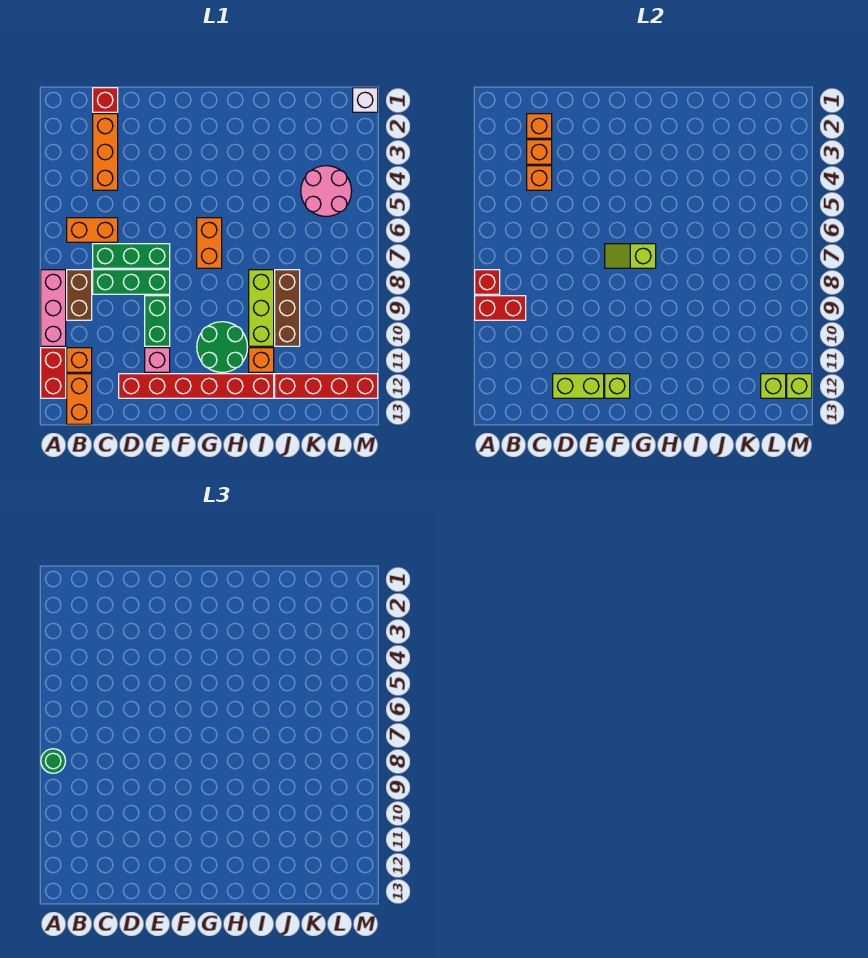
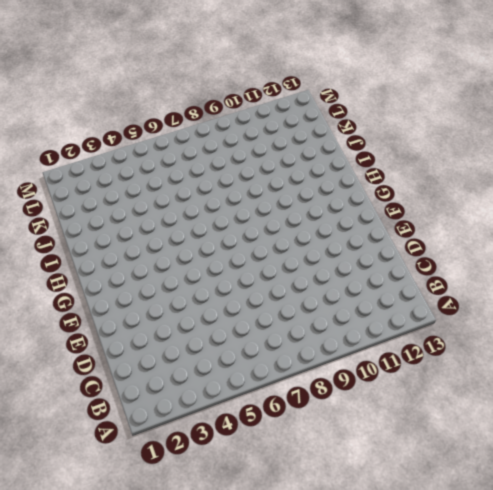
none -> pink 1x3 brick [41,270,66,346]
none -> red 1x2 brick [41,348,66,398]
none -> orange 1x2 brick [67,218,118,242]
none -> brown 1x2 brick [67,270,92,320]

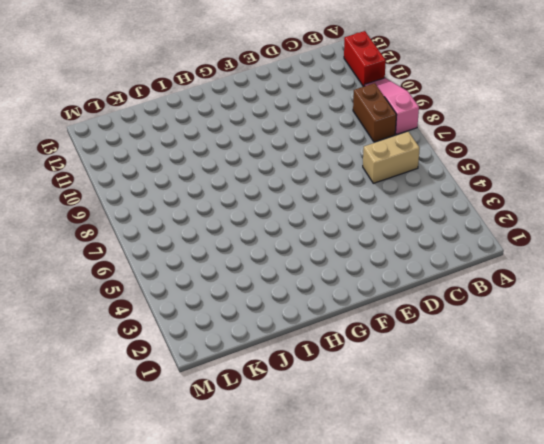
pink 1x3 slope [365,78,419,135] -> pink 1x3 brick [41,270,66,346]
tan 1x2 brick [363,132,420,183] -> orange 1x2 brick [67,218,118,242]
none -> orange 1x1 brick [67,348,92,372]
none -> orange 1x2 brick [67,374,92,424]
none -> red 1x1 brick [93,88,118,112]
none -> orange 1x3 brick [93,114,118,190]

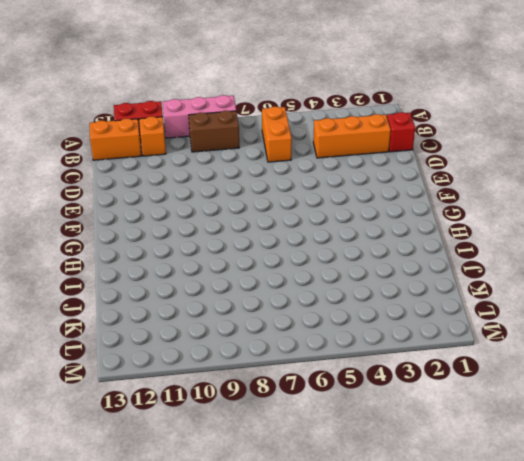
none -> green 1x3 brick [93,244,170,268]
none -> green 1x3 brick [93,270,170,294]
none -> red 1x6 brick [119,374,274,398]
none -> green 1x2 brick [145,296,170,346]

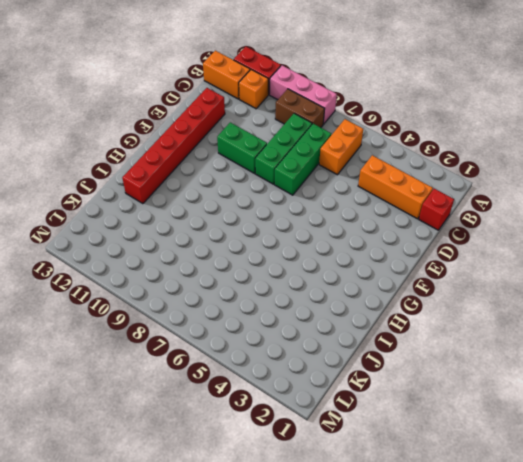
none -> pink 1x1 brick [145,348,170,372]
none -> orange 1x2 brick [197,218,222,268]
none -> green 2x2 round brick [197,322,248,372]
none -> lime 1x3 brick [249,270,274,346]

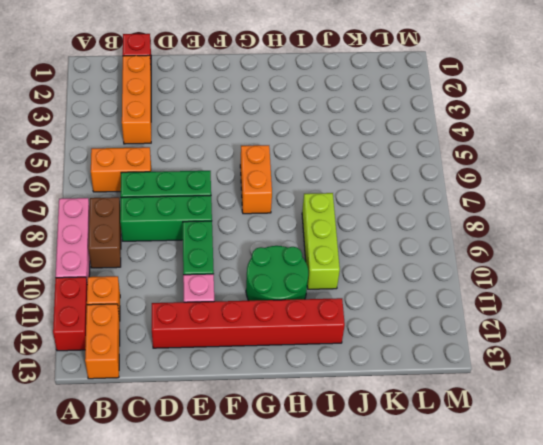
none -> orange 1x1 brick [249,348,274,372]
none -> brown 1x3 brick [275,270,300,346]
none -> red 1x4 brick [275,374,378,398]
none -> pink 2x2 round brick [301,166,352,216]

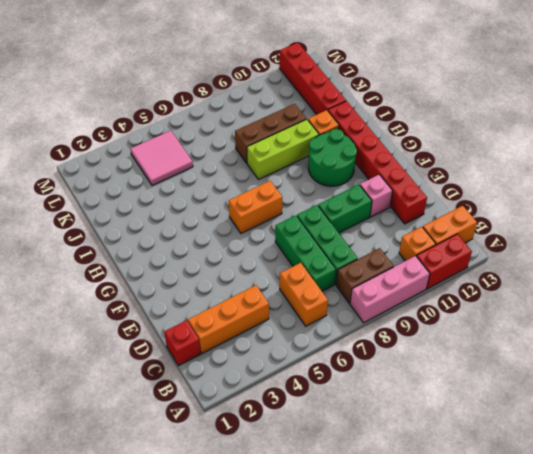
pink 2x2 tile [130,131,193,186] -> pink 2x2 round brick [301,166,352,216]
none -> white 1x1 brick [353,88,378,112]
none -> red 1x1 brick [475,270,500,294]
none -> red 1x2 brick [475,296,526,320]
none -> orange 1x1 brick [527,114,552,138]

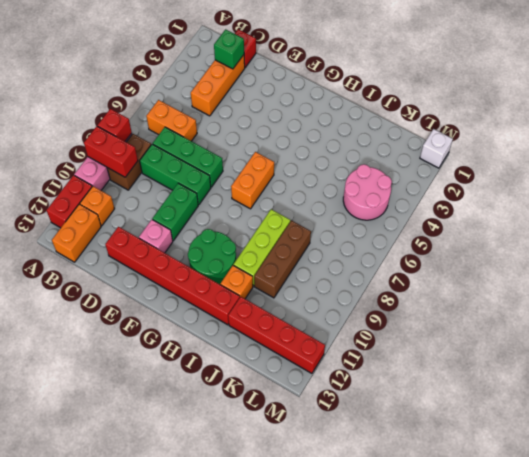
green 1x1 brick [214,29,244,69] -> orange 1x1 brick [527,114,552,138]
none -> orange 1x1 brick [527,140,552,164]
none -> orange 1x1 brick [527,166,552,190]
none -> lime 1x2 brick [553,374,604,398]
none -> lime 1x2 slope [605,244,656,268]

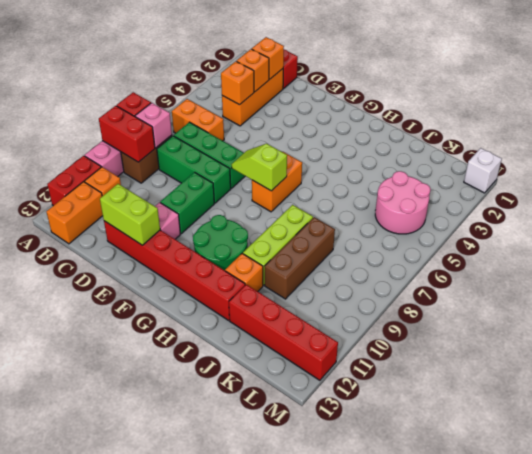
pink 1x1 brick [135,103,172,148] -> none
none -> lime 1x1 brick [605,374,630,398]
none -> lime 1x1 brick [761,374,786,398]
none -> lime 1x1 brick [787,374,812,398]
none -> green 1x1 round brick [41,749,65,773]

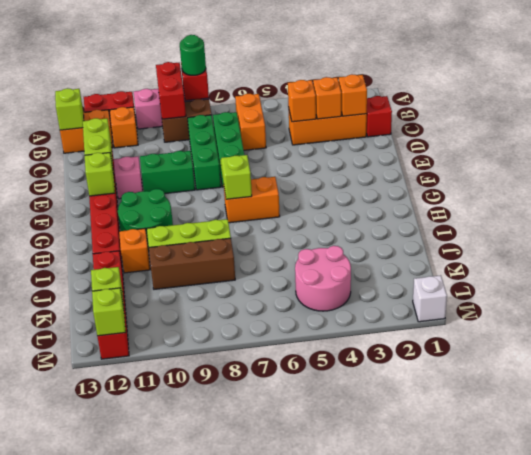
lime 1x1 brick [55,88,84,130] -> none

